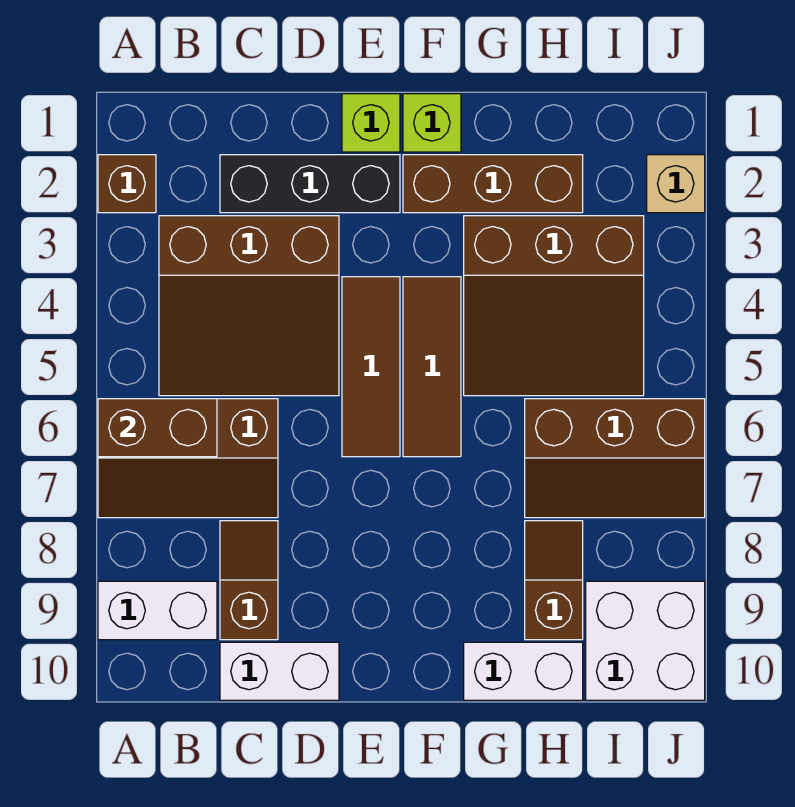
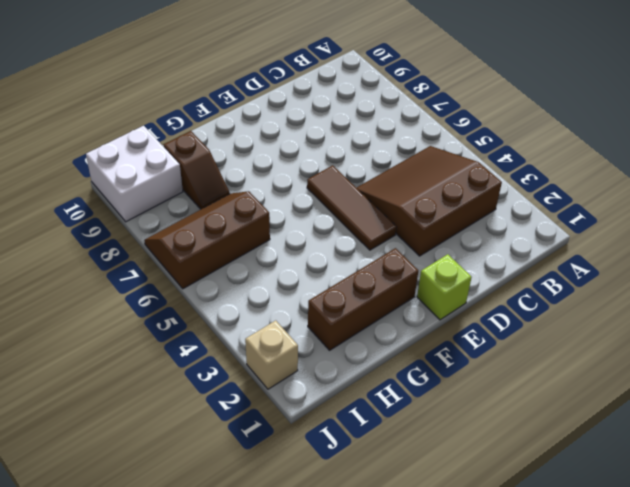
none -> brown 1x1 brick [98,155,156,213]
none -> brown 2x3 slope [98,399,278,518]
none -> white 1x2 brick [98,581,217,640]

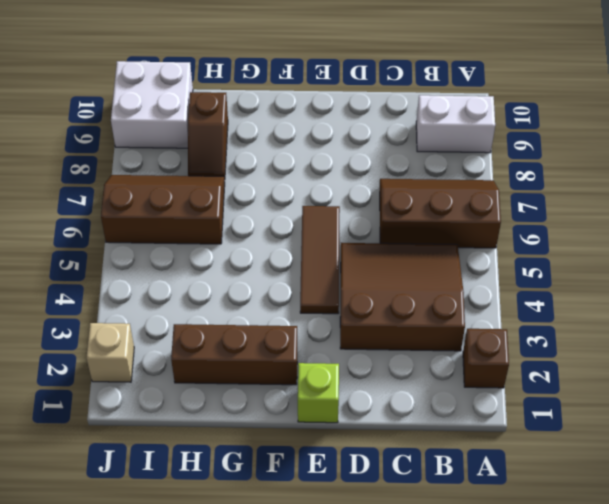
none -> black 1x3 brick [220,155,400,213]
none -> brown 1x2 slope [220,521,278,640]
none -> white 1x2 brick [220,642,339,700]

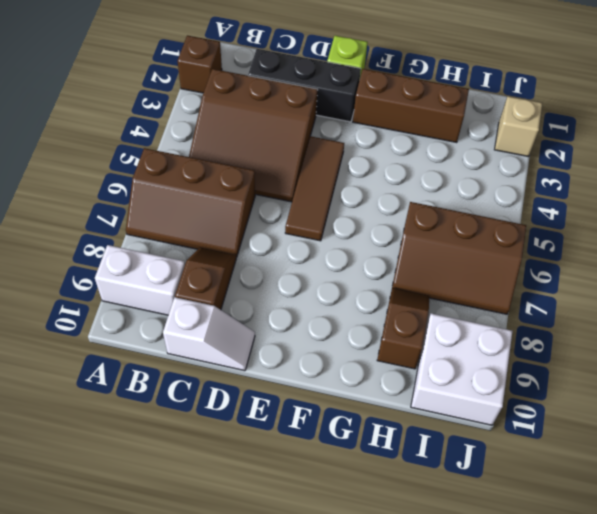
white 1x2 slope [163,297,255,371] -> white 1x2 brick [220,642,339,700]
none -> lime 1x1 brick [403,94,461,152]
none -> brown 1x3 tile [403,277,461,457]
none -> brown 3x3 slope [464,216,644,396]

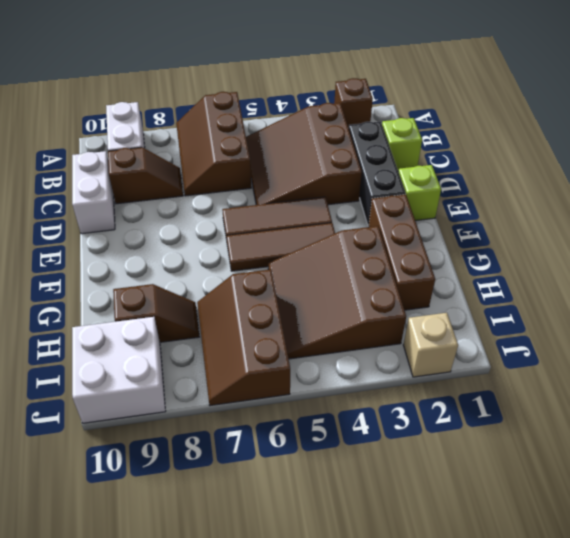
lime 1x1 brick [382,118,422,171] -> lime 1x1 brick moved to [403,94,461,152]
none -> white 1x2 brick [464,642,583,700]
none -> brown 1x2 brick [98,399,217,457]

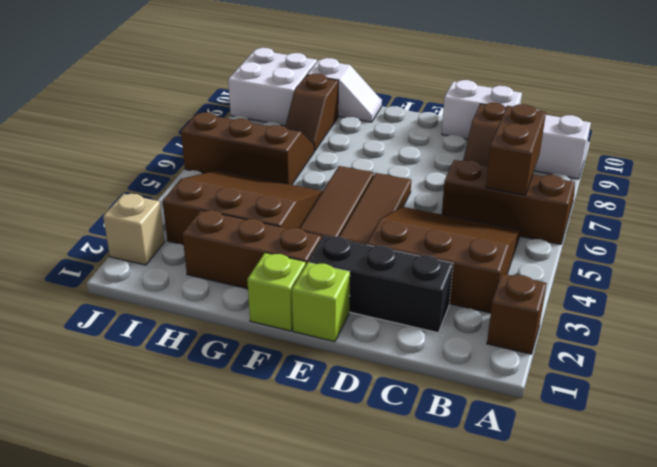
brown 1x2 brick [486,104,546,195] -> brown 1x2 brick turned to [98,399,217,457]
white 1x2 slope [307,58,382,122] -> white 1x2 brick [464,642,583,700]

